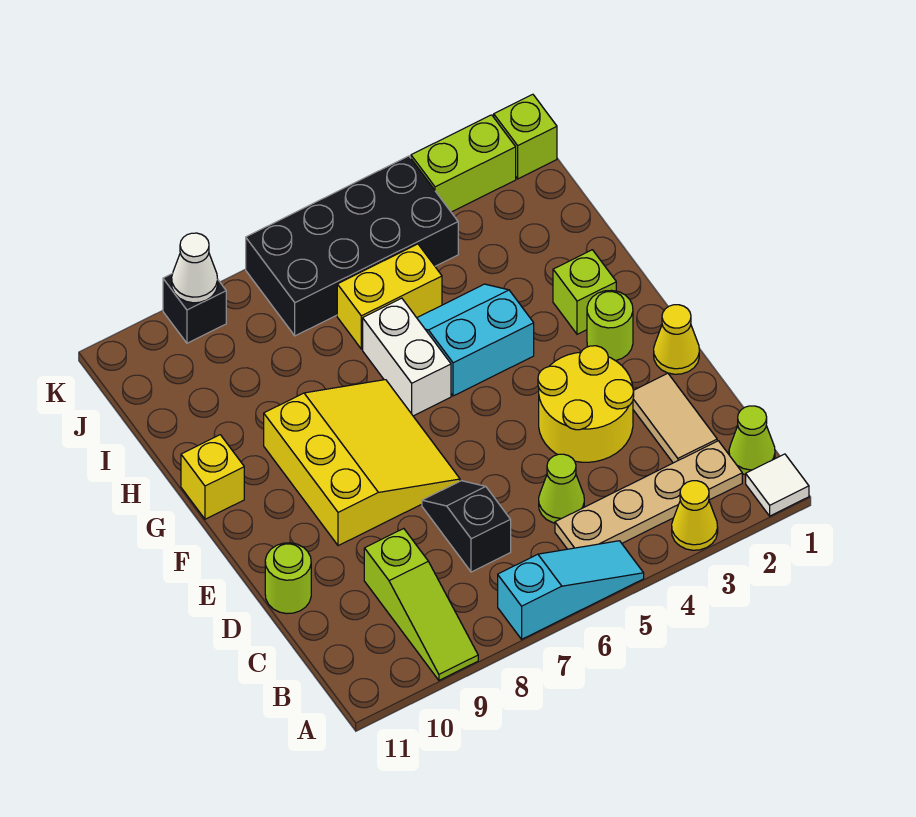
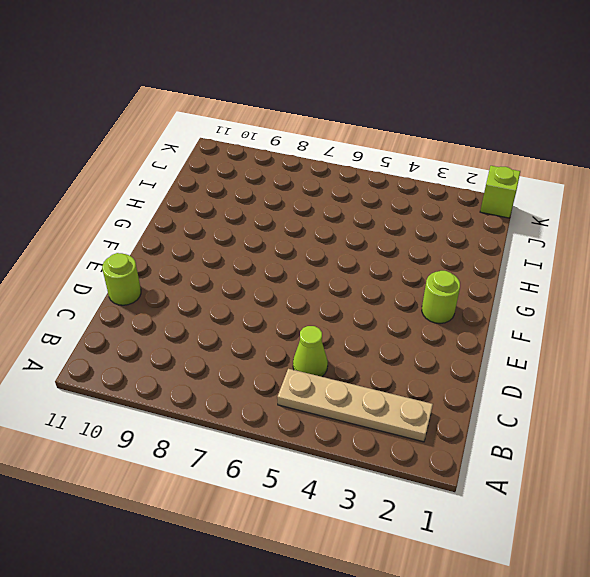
none -> white 1x1 tile [746,454,809,516]
none -> yellow 1x1 cone [672,481,718,550]
none -> cyan 1x3 slope [498,541,644,639]

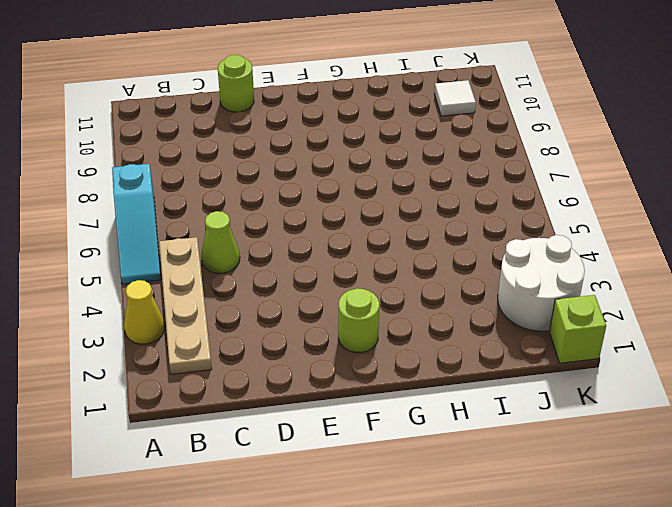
white 2x2 round brick [498,235,585,331] -> lime 1x2 brick [411,115,516,212]
white 1x1 tile [434,80,476,116] -> white 1x1 tile moved to [746,454,809,516]
none -> lime 1x3 slope [364,529,478,680]
none -> lime 1x1 cone [729,406,775,475]
none -> tan 1x2 tile [633,373,717,463]

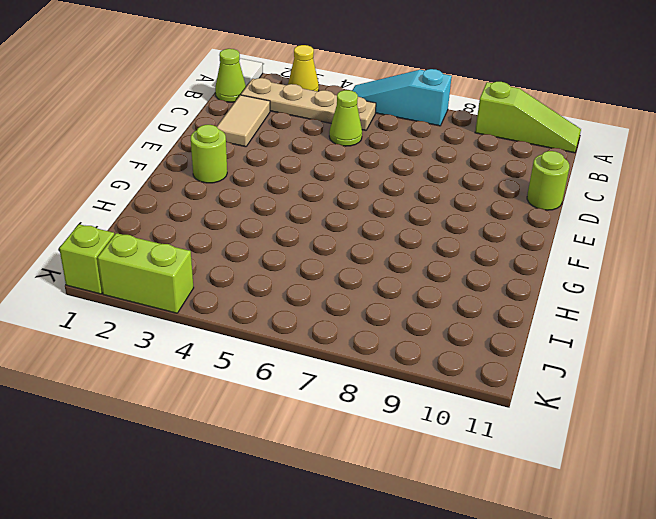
lime 1x3 slope [475,82,581,153] -> lime 1x3 slope turned to [364,529,478,680]
none -> black 1x2 slope [422,481,511,572]
none -> yellow 2x2 round brick [538,346,634,462]
none -> yellow 1x1 cone [654,305,699,374]

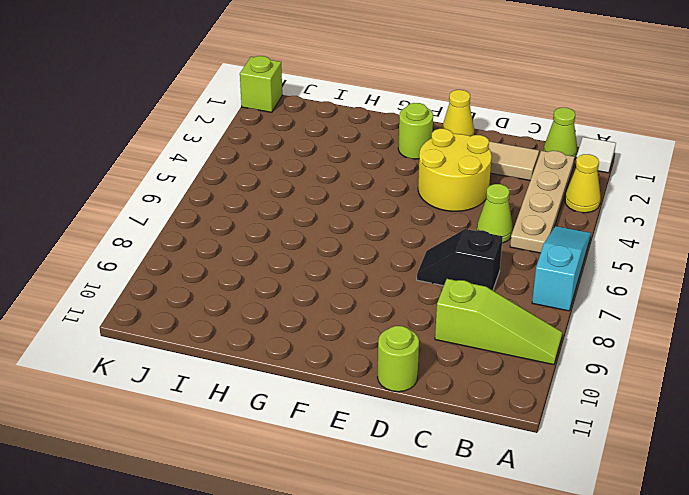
none -> yellow 3x3 slope [264,380,460,546]
none -> lime 1x1 brick [553,250,616,334]
none -> cyan 2x2 slope [417,284,534,396]

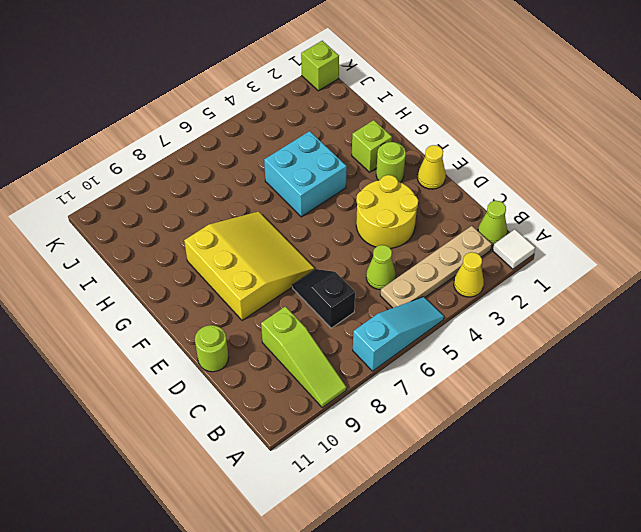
cyan 2x2 brick [264,131,347,217] -> cyan 2x2 slope [417,284,534,396]
none -> tan 1x2 tile [633,373,717,463]
none -> white 1x2 brick [363,298,451,416]
none -> yellow 1x1 brick [181,435,244,519]

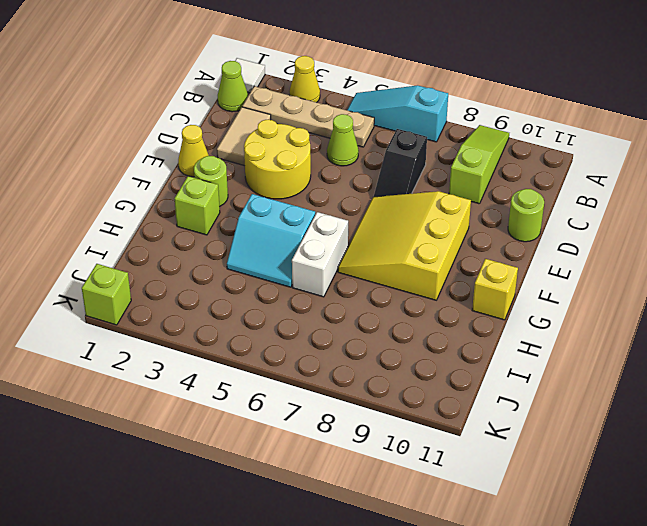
none -> yellow 1x2 brick [337,244,442,349]
none -> black 2x4 brick [246,156,458,336]
none -> lime 1x2 brick [411,115,516,212]

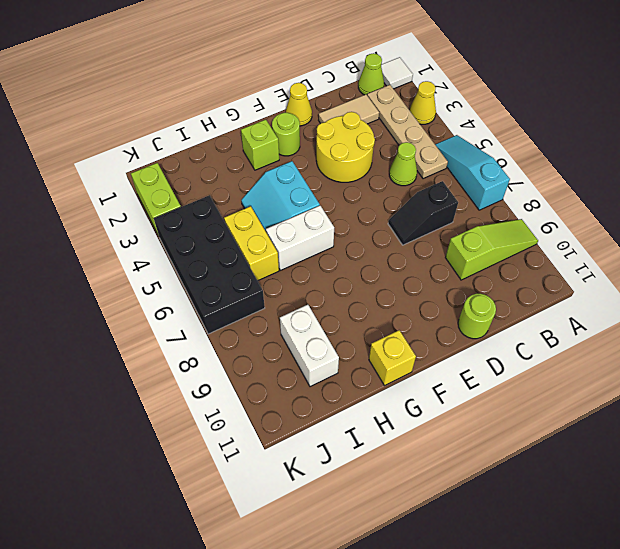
white 1x2 brick [280,305,339,387] -> none
none -> yellow 3x3 slope [264,380,460,546]
none -> lime 1x1 brick [494,94,557,179]
none -> black 1x1 brick [163,273,226,343]

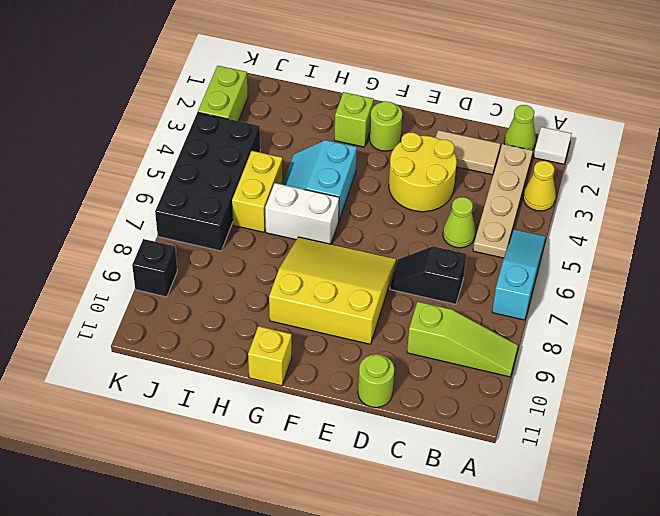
none -> yellow 1x1 cone [654,305,699,374]
none -> lime 1x1 brick [494,94,557,179]
none -> white 1x1 cone [172,233,218,303]

